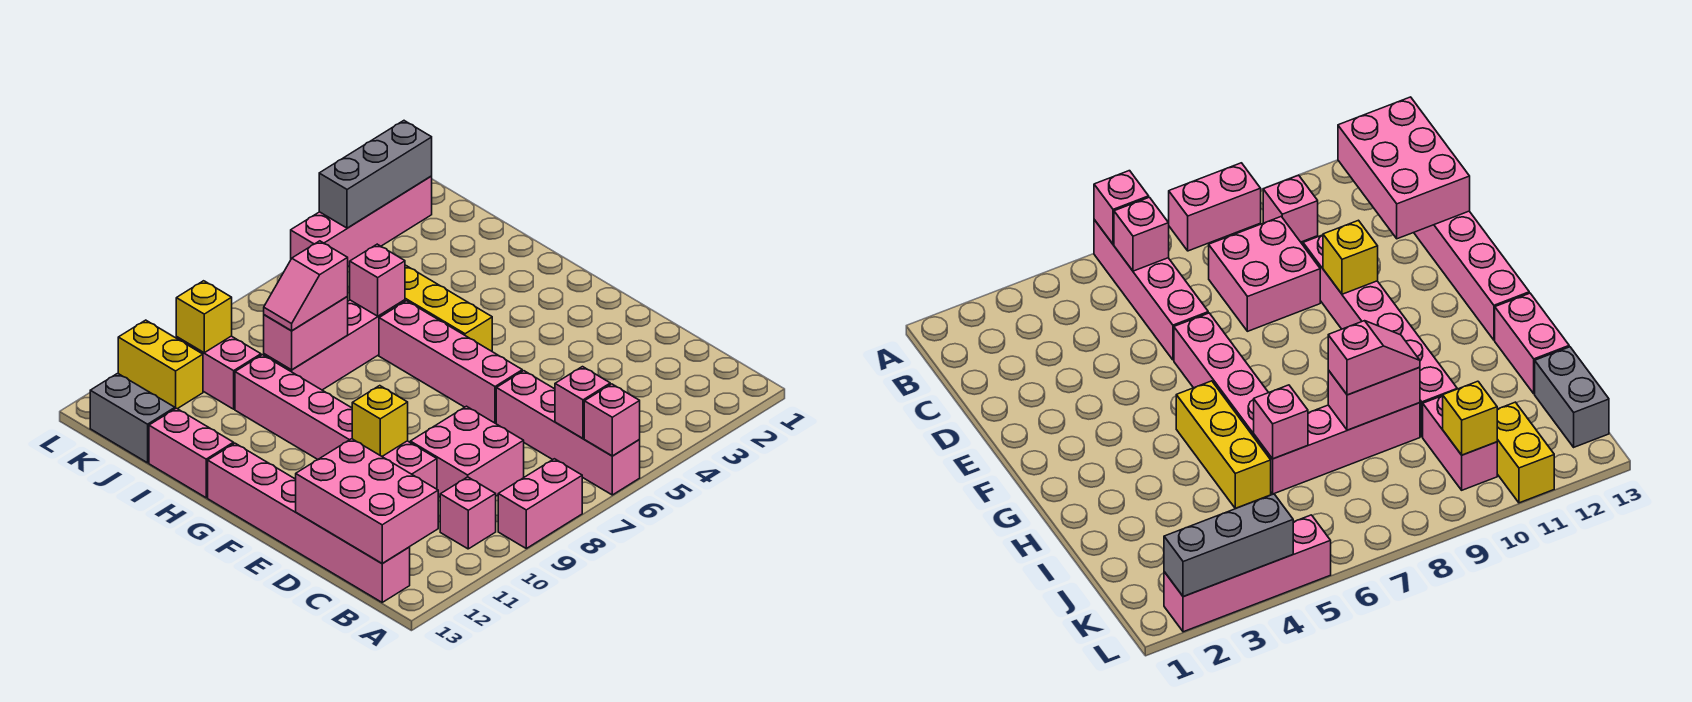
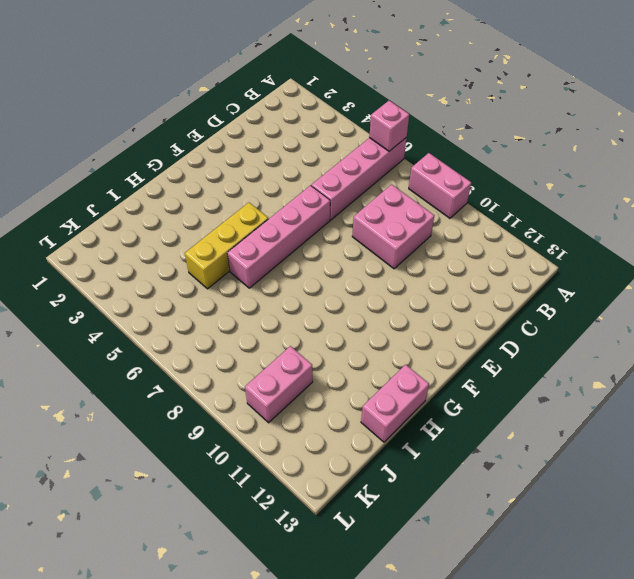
none -> pink 1x1 brick [440,477,496,549]
none -> pink 1x6 brick [208,443,410,602]
none -> pink 1x6 brick [235,355,437,489]

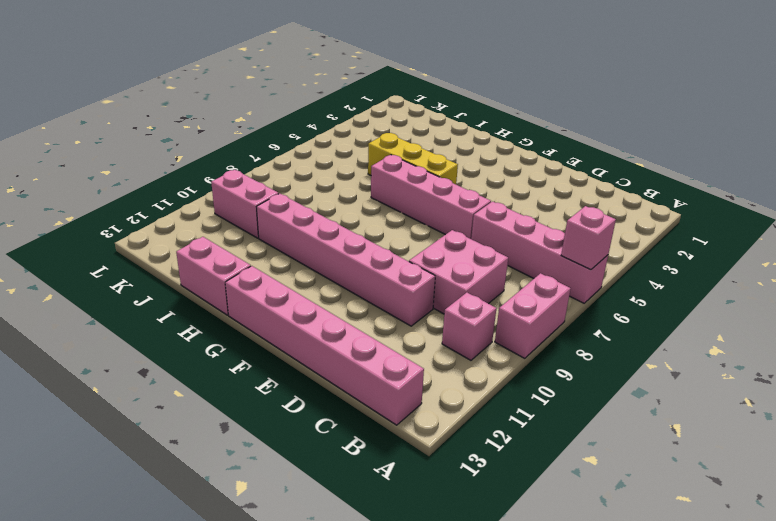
none -> pink 1x4 brick [264,300,405,390]
none -> grey 1x2 brick [90,373,175,463]
none -> yellow 1x2 brick [118,320,203,409]

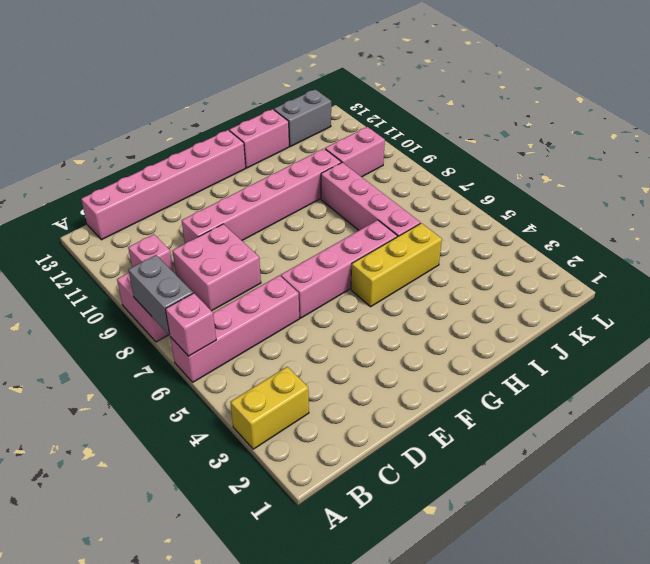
yellow 1x2 brick [230,367,309,449] -> yellow 1x2 brick moved to [118,320,203,409]
grey 1x2 brick [128,255,193,335] -> none
none -> pink 1x4 brick [291,176,432,267]
none -> pink 1x1 brick [555,367,610,438]
none -> pink 2x3 brick [296,439,438,563]

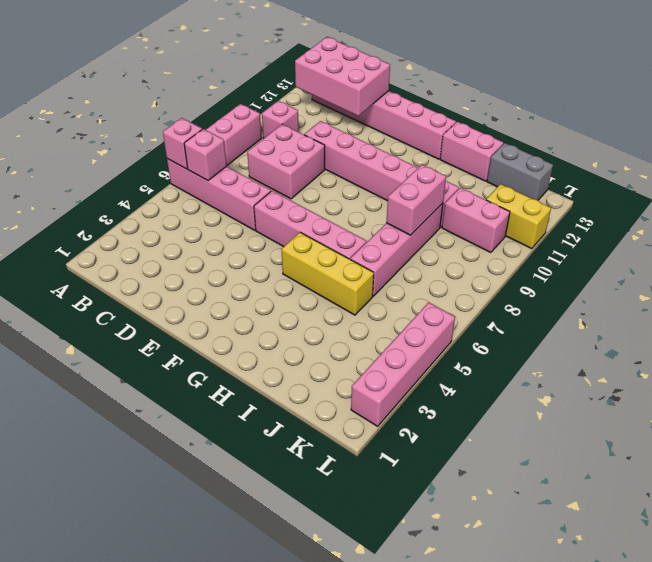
none -> yellow 1x1 brick [352,386,408,456]
none -> pink 1x1 brick [350,244,405,316]
none -> yellow 1x1 brick [176,281,232,353]

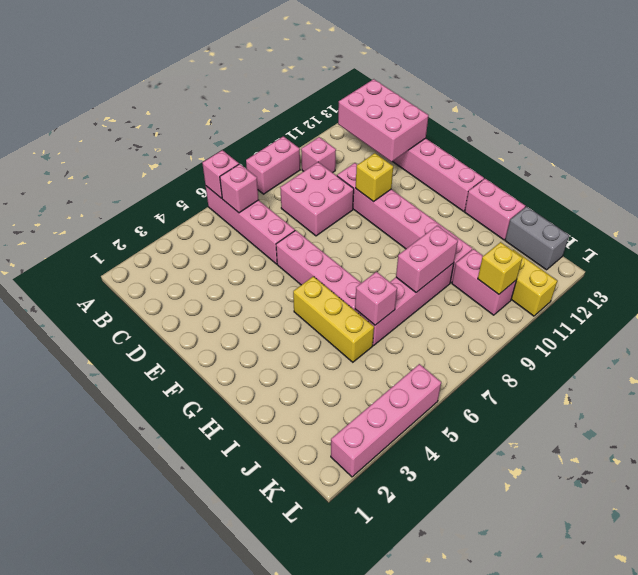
none -> grey 1x3 brick [319,121,432,228]
none -> pink 1x2 slope [264,241,348,331]

